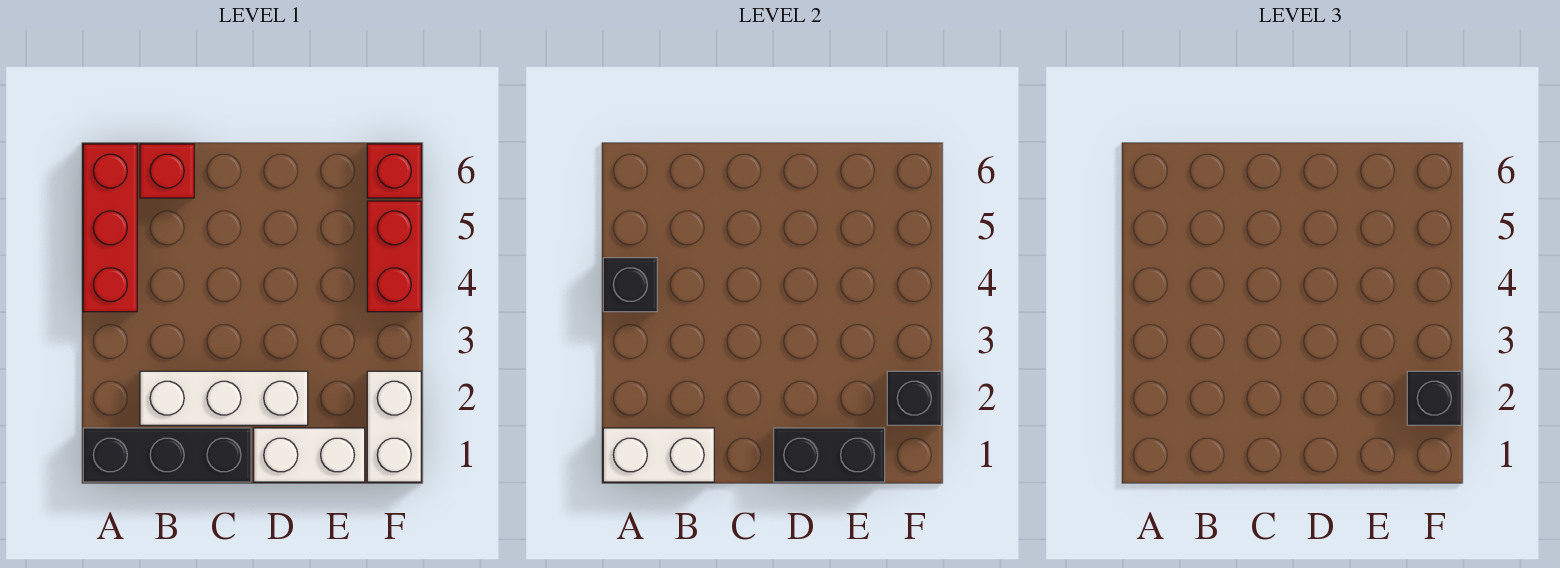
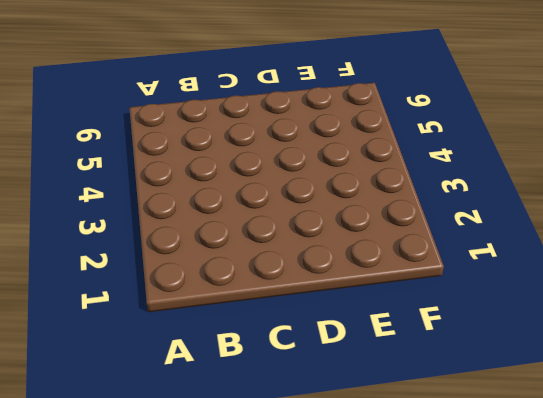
none -> black 1x3 brick [83,428,251,482]
none -> red 1x3 brick [83,144,137,312]
none -> white 1x3 brick [140,371,308,425]

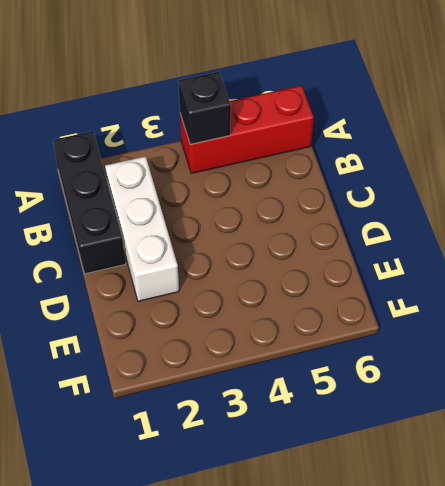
none -> red 1x1 brick [140,144,194,198]
none -> white 1x2 brick [254,428,365,482]
none -> white 1x2 brick [367,371,421,482]

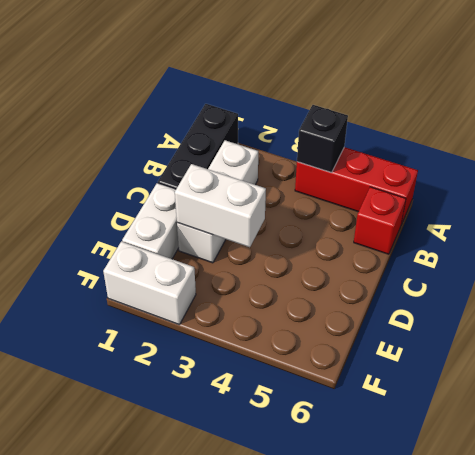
white 1x2 brick [175,164,266,247] -> white 1x2 brick turned to [603,428,714,482]
none -> red 1x2 brick [367,201,421,312]
none -> red 1x1 brick [367,144,421,198]
none -> black 1x2 brick [774,428,885,482]

